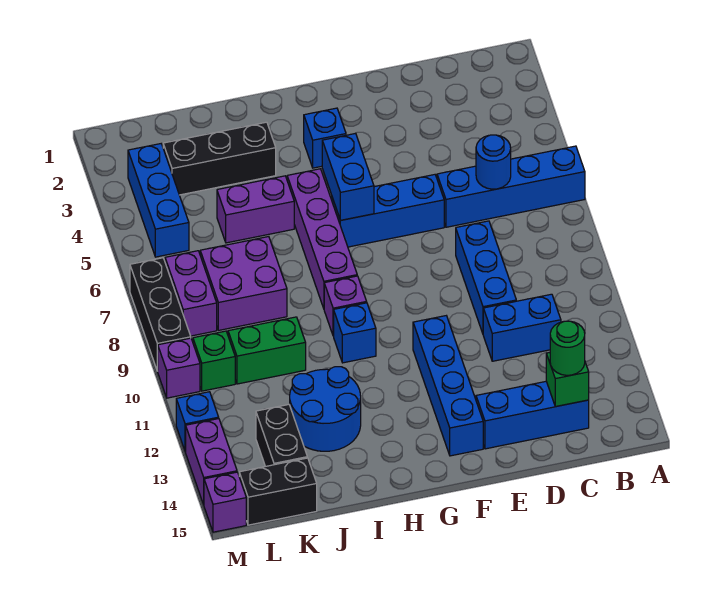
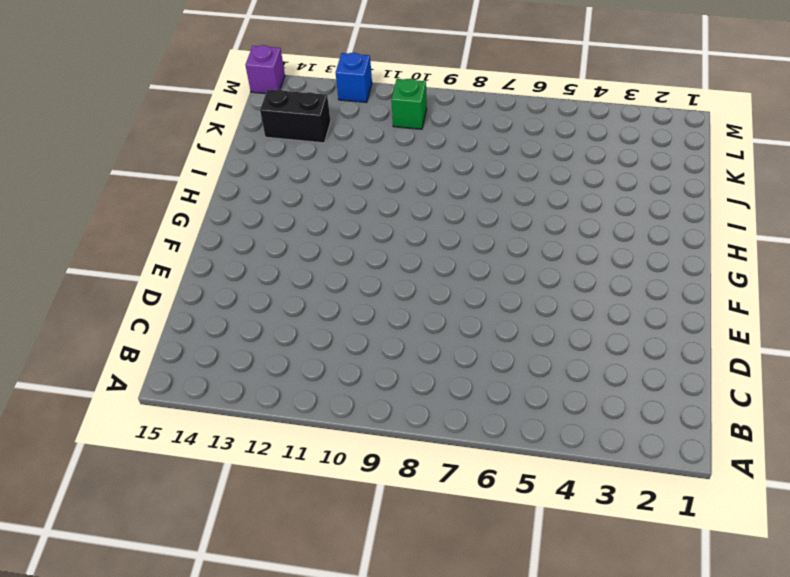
none -> blue 1x4 brick [437,146,585,227]
none -> blue 1x2 brick [483,294,561,361]
none -> blue 1x3 brick [476,381,589,449]

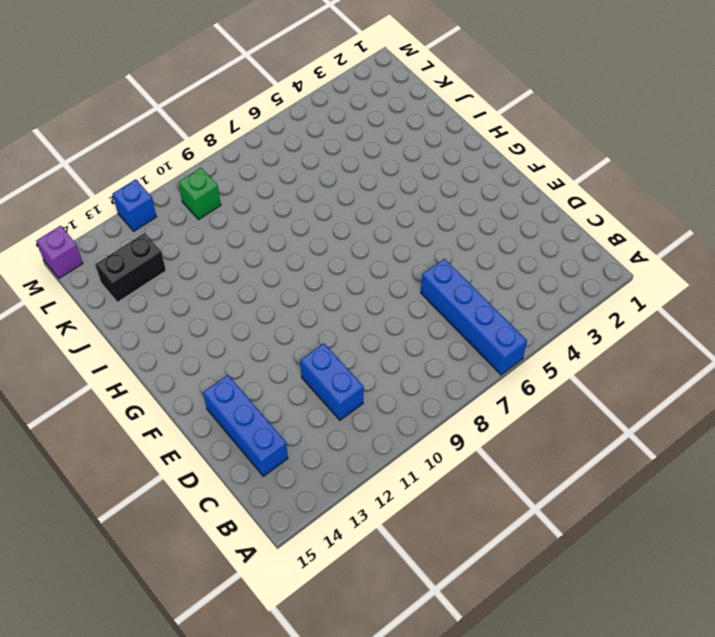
none -> blue 1x3 brick [456,221,516,333]
none -> blue 1x3 brick [332,175,444,247]
none -> blue 1x4 brick [413,316,483,456]

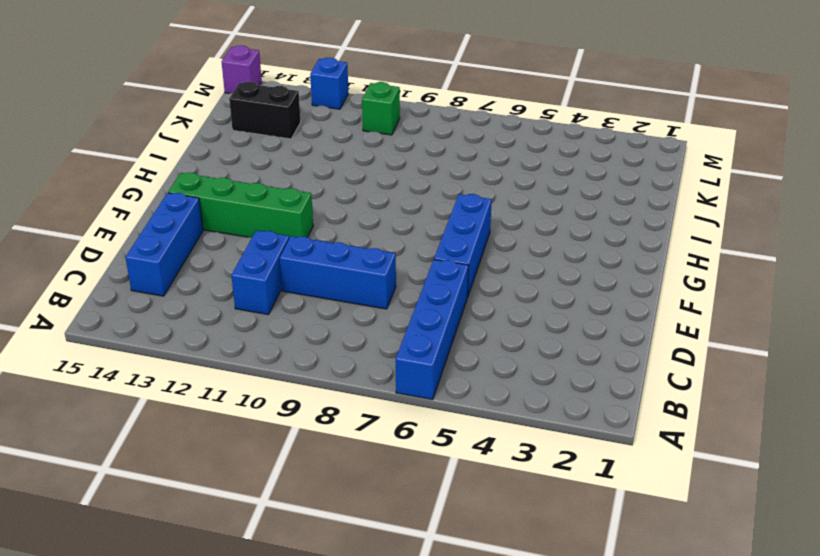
green 1x4 brick [168,173,313,238] -> blue 1x4 brick [413,316,483,456]
none -> blue 1x1 brick [304,108,346,168]
none -> purple 1x4 brick [287,169,357,308]
none -> purple 1x1 brick [324,276,367,336]

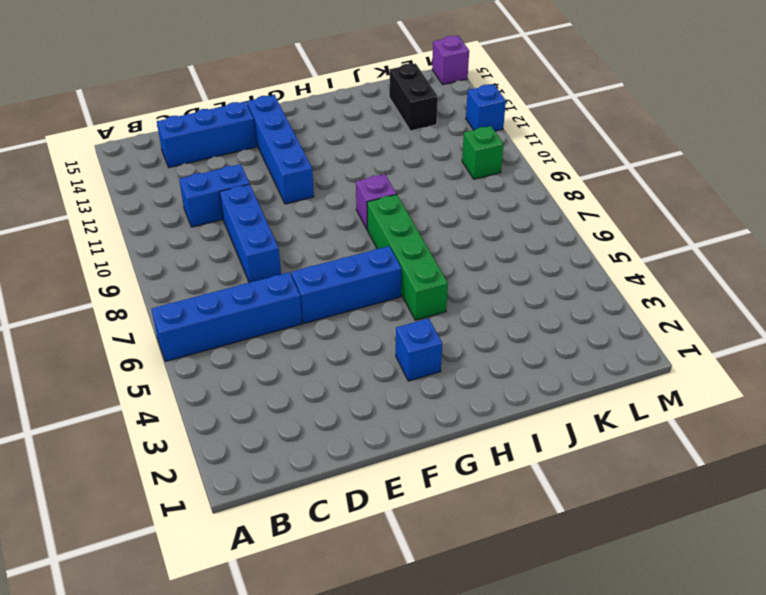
green 1x4 brick [367,194,448,320] -> purple 1x4 brick [287,169,357,308]
none -> blue 1x1 brick [334,303,376,363]
none -> black 1x3 brick [163,122,276,195]
none -> purple 1x2 brick [217,176,294,243]

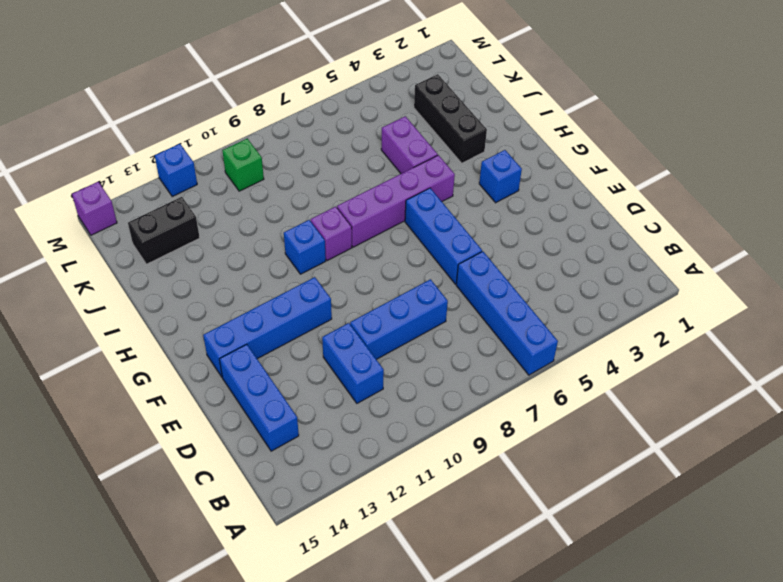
none -> blue 2x2 round brick [290,367,361,451]
none -> purple 2x2 brick [200,237,287,330]
none -> green 1x2 brick [228,317,306,384]

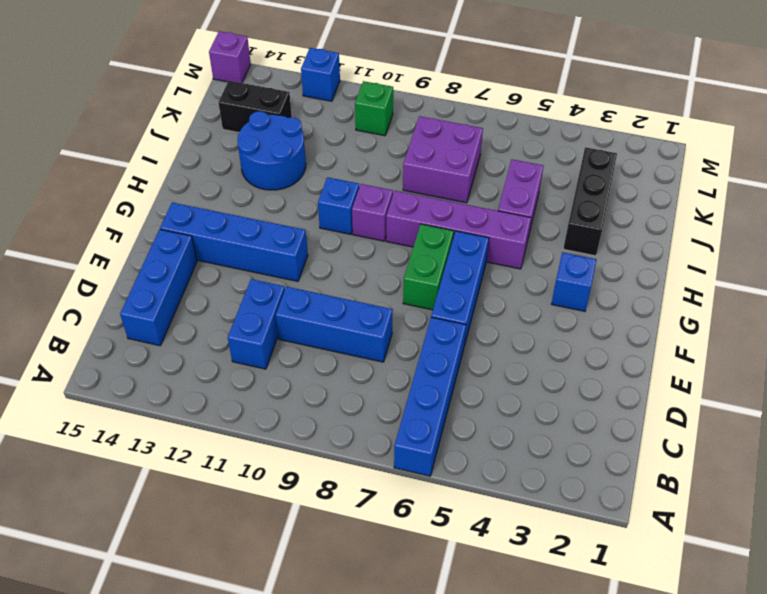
green 1x2 brick [403,224,454,310] -> green 1x2 brick moved to [228,317,306,384]
none -> black 1x2 brick [239,458,317,525]
none -> blue 1x3 brick [128,144,189,257]
none -> purple 1x2 brick [165,251,217,336]

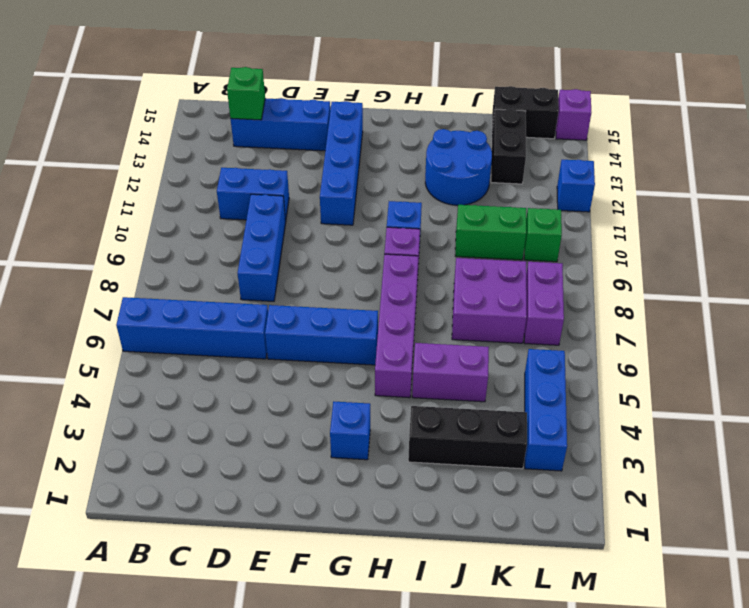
none -> black 1x3 brick [130,258,191,371]
none -> purple 1x1 brick [158,338,200,398]
none -> purple 1x2 brick [186,419,237,505]

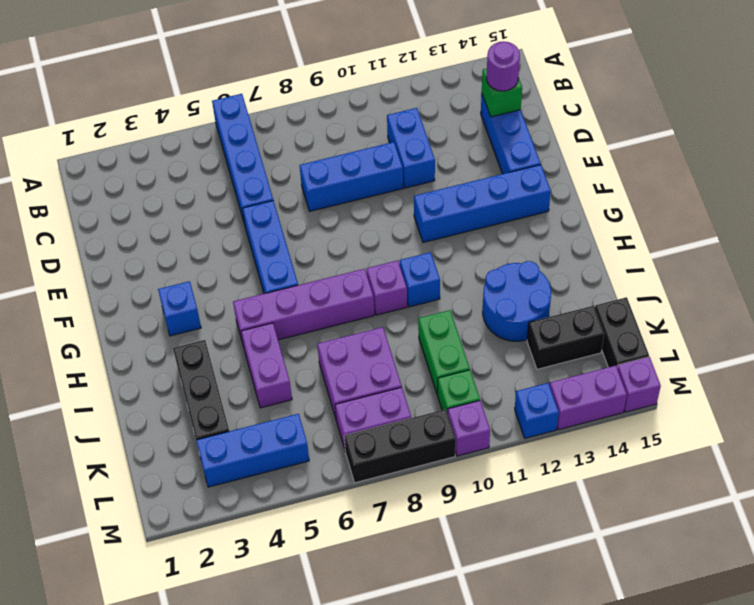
purple 1x1 round brick [486,41,520,91] -> green 1x1 round brick [550,321,585,375]
none -> blue 1x1 round brick [476,135,511,189]
none -> blue 1x2 brick [322,133,374,220]

